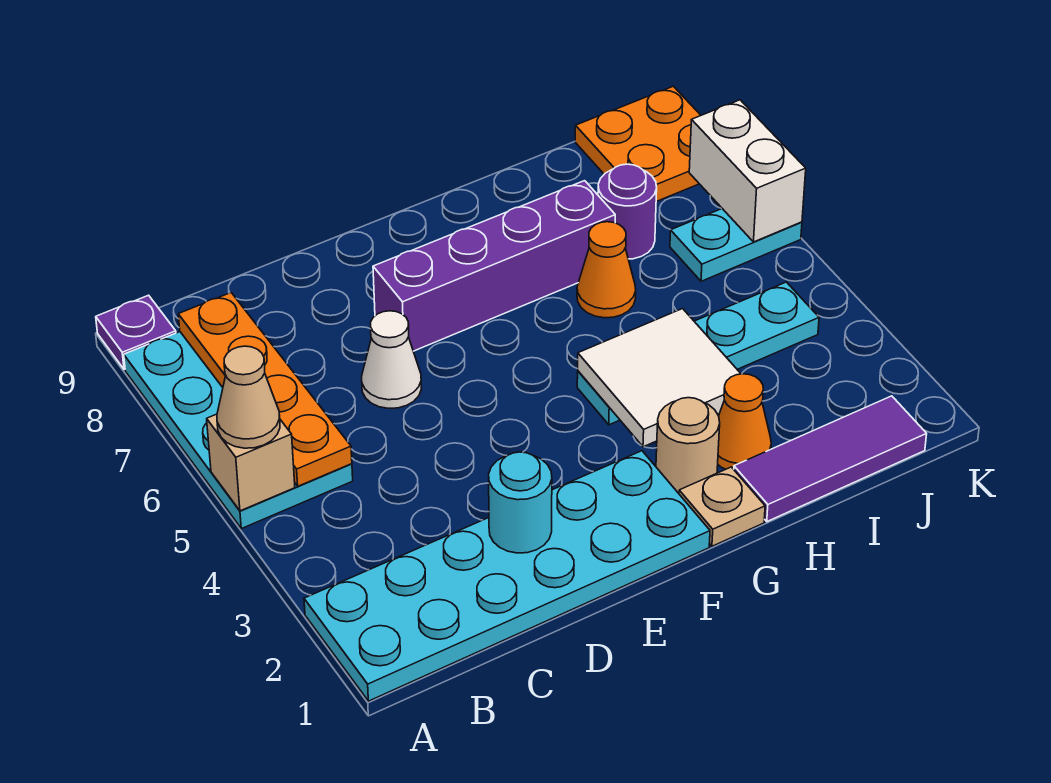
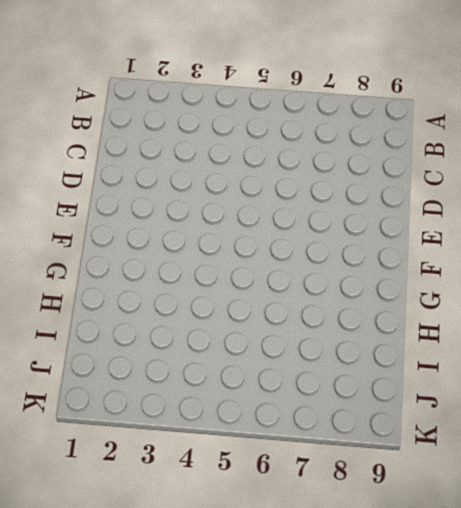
none -> cyan 2x6 plate [304,451,710,701]
none -> cyan 2x4 plate [124,332,353,529]
none -> purple 1x1 plate [96,295,176,370]

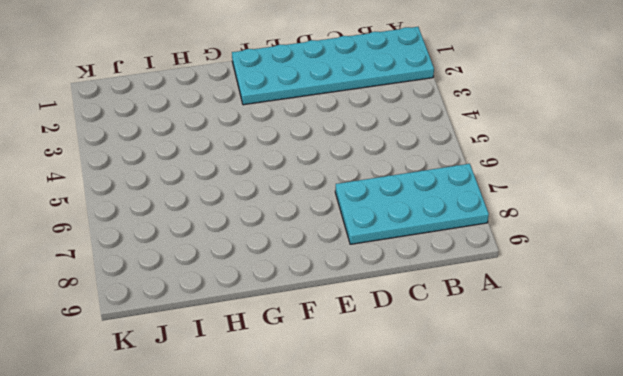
cyan 2x4 plate [335,164,489,244] -> cyan 2x4 plate turned to [124,332,353,529]
none -> purple 1x1 plate [96,295,176,370]
none -> white 1x1 cone [362,311,421,408]
none -> purple 1x4 brick [373,181,615,351]

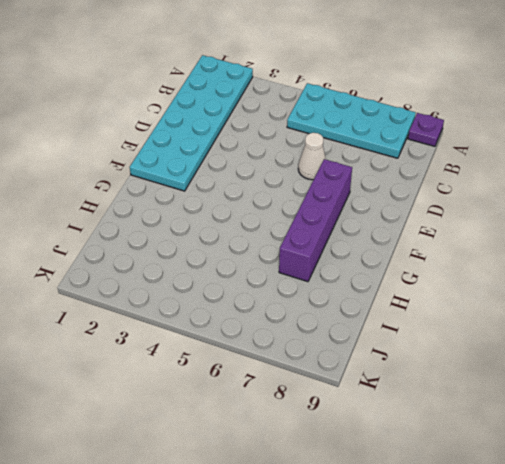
none -> tan 1x1 plate [679,467,765,546]
none -> tan 1x1 round brick [656,398,720,493]
none -> cyan 1x4 plate [577,282,819,425]

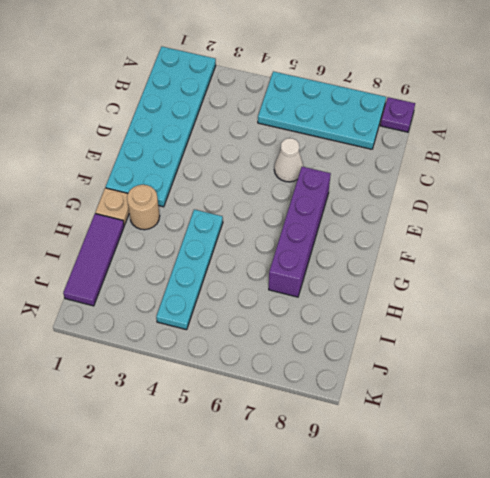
none -> orange 1x1 cone [718,374,771,469]
none -> orange 1x1 cone [577,222,636,318]
none -> purple 1x1 round brick [598,164,657,259]

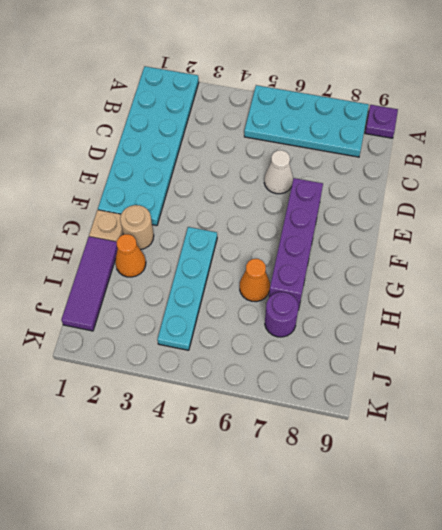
none -> cyan 1x2 plate [670,209,802,281]
none -> orange 2x2 plate [575,86,701,202]
none -> tan 1x1 brick [207,414,295,511]

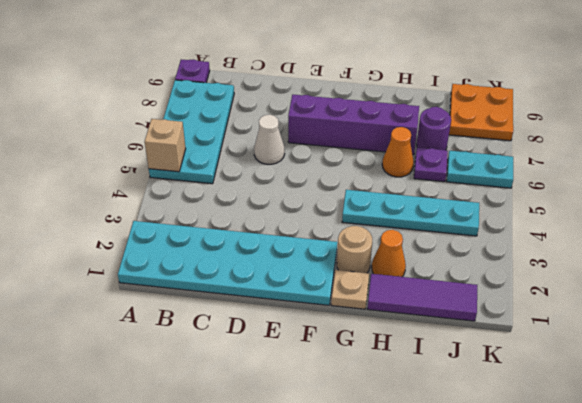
purple 1x1 plate [414,148,448,182] -> none
none -> orange 1x4 plate [178,293,352,486]
none -> cyan 1x1 round brick [489,452,552,553]
none -> white 2x2 tile [578,309,741,447]

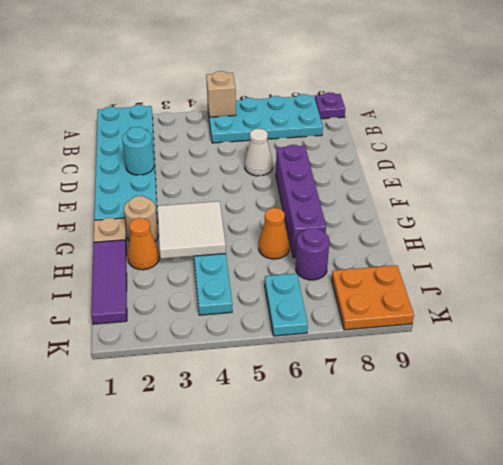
none -> orange 1x4 plate [178,293,352,486]
none -> white 1x2 brick [689,100,806,242]
none -> tan 1x1 cone [217,346,280,448]

